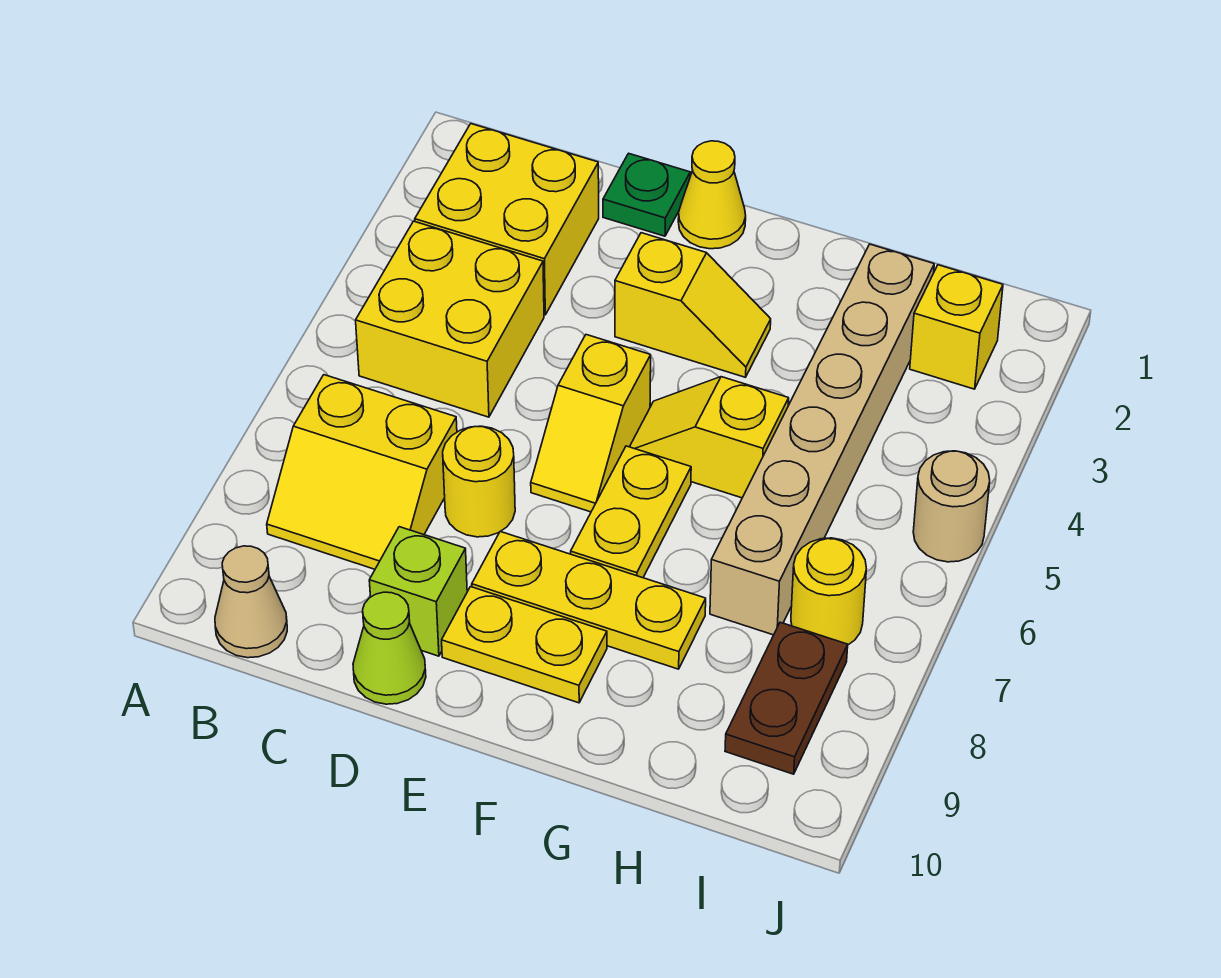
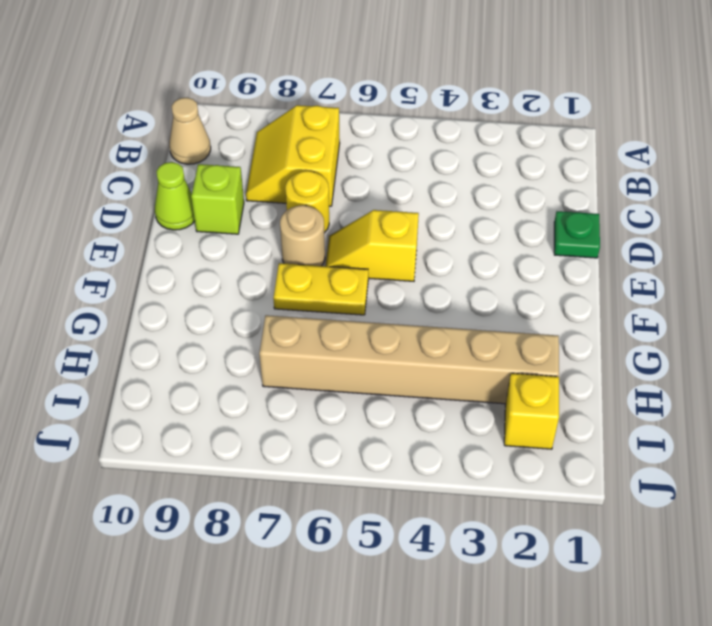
tan 1x1 round brick [280,205,325,266] -> tan 1x1 round brick moved to [913,451,990,562]
none -> yellow 2x2 brick [415,124,599,315]
none -> yellow 2x2 brick [356,221,544,417]
none -> yellow 1x1 cone [678,141,746,249]

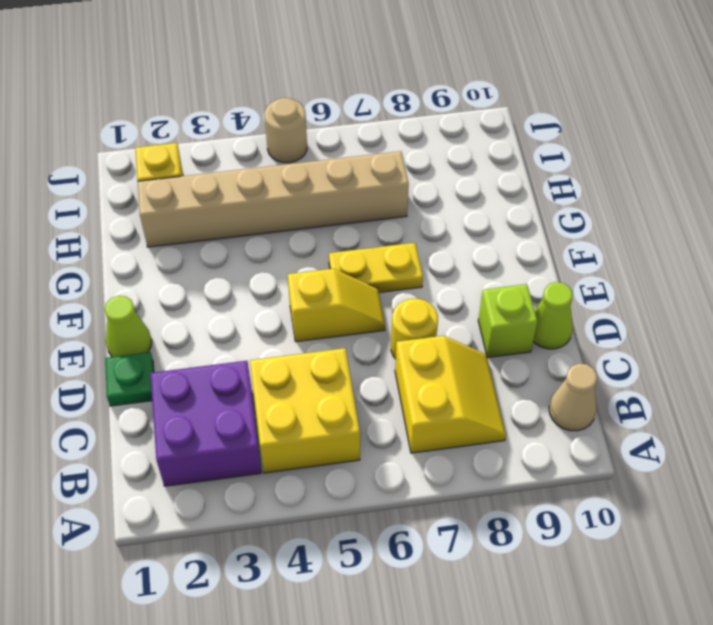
purple 2x2 brick [150,361,261,486] -> yellow 2x2 brick [415,124,599,315]
lime 1x1 cone [105,296,152,357] -> yellow 1x1 cone [678,141,746,249]
none -> yellow 1x2 slope [615,233,771,377]
none -> yellow 1x3 plate [472,531,706,669]
none -> yellow 1x2 plate [442,587,607,703]

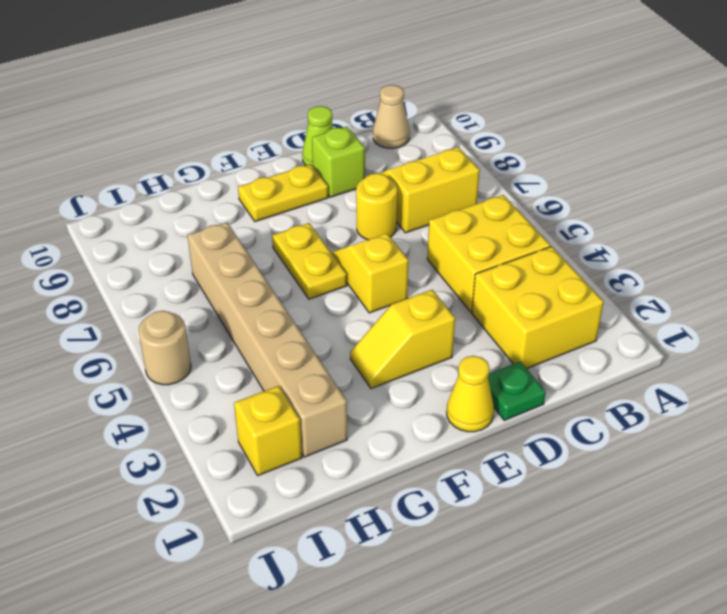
none -> yellow 1x3 plate [472,531,706,669]
none -> yellow 1x2 slope [630,377,789,498]
none -> yellow 1x1 round brick [791,538,866,645]

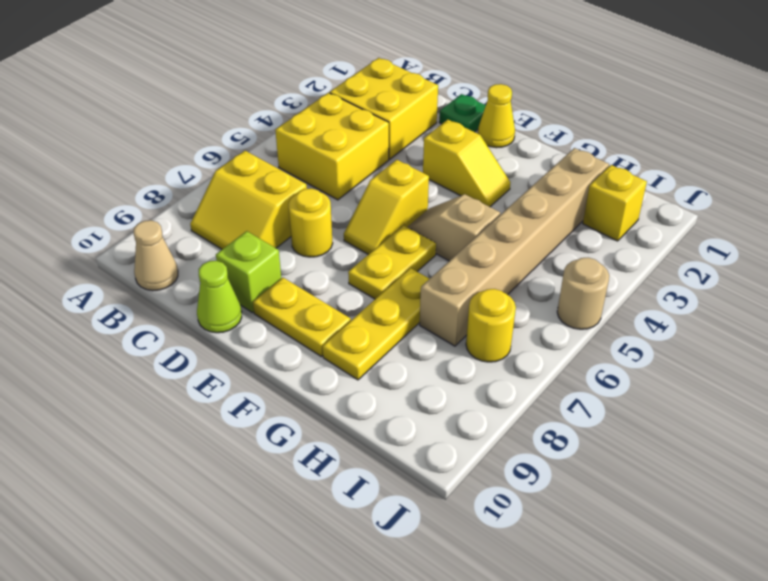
tan 1x2 slope [407,195,500,261] -> yellow 1x2 slope [630,377,789,498]
yellow 1x3 plate [323,268,429,380] -> yellow 1x3 plate turned to [472,531,706,669]
none -> brown 1x2 plate [725,622,848,774]

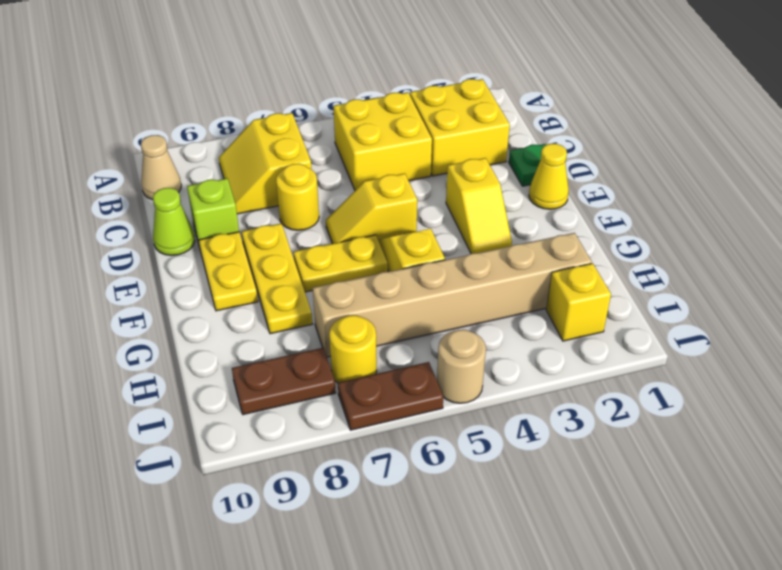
brown 1x2 plate [338,362,443,430] -> none

